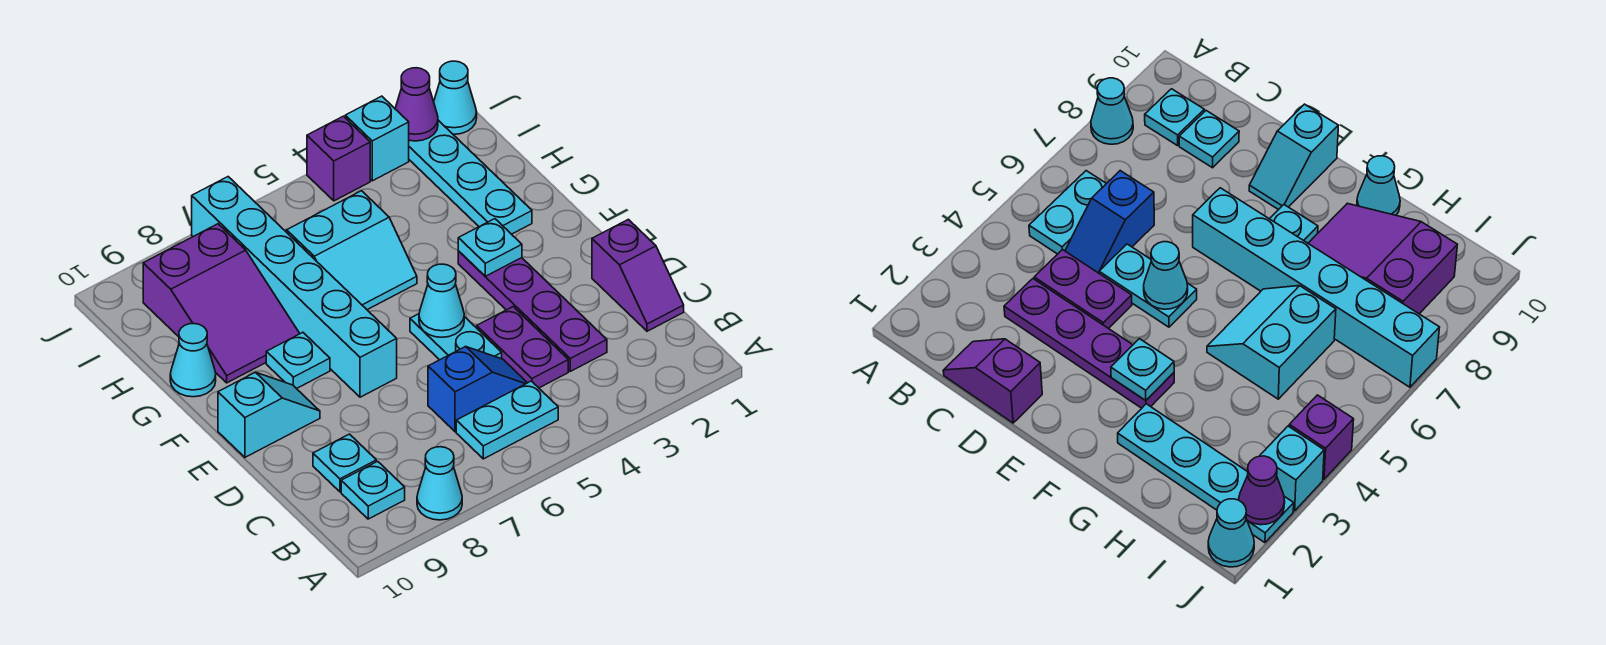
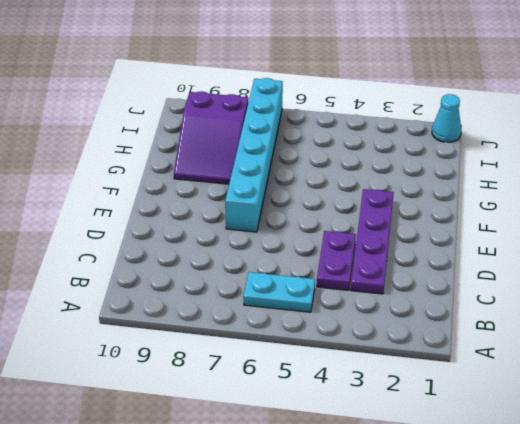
none -> cyan 1x1 cone [417,447,462,520]
none -> cyan 1x1 plate [341,461,405,519]
none -> purple 1x2 slope [592,219,684,331]

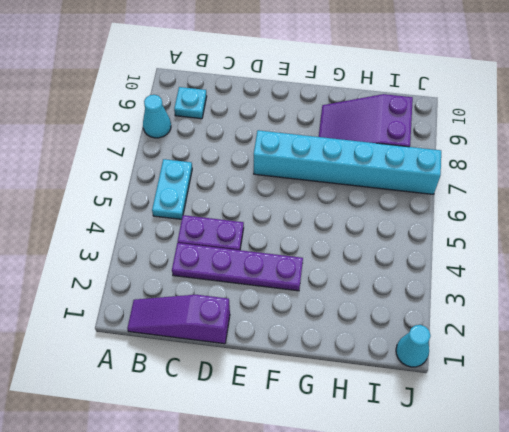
purple 1x3 slope [127,295,230,344] -> purple 1x2 slope [592,219,684,331]
none -> blue 1x2 slope [428,346,527,432]
none -> cyan 1x1 plate [313,434,376,492]
none -> cyan 1x2 plate [410,314,502,360]

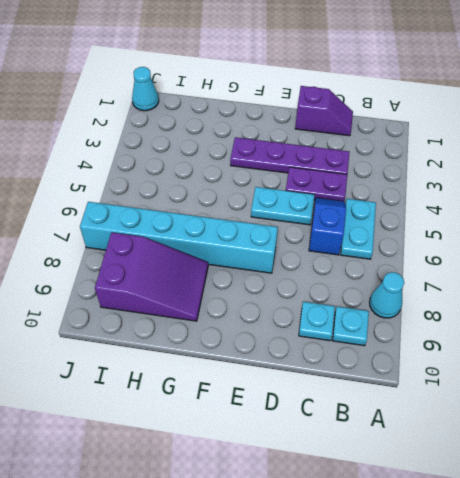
none -> cyan 1x2 slope [218,372,320,457]
none -> cyan 1x1 plate [266,332,330,389]
none -> cyan 1x4 plate [409,120,532,234]

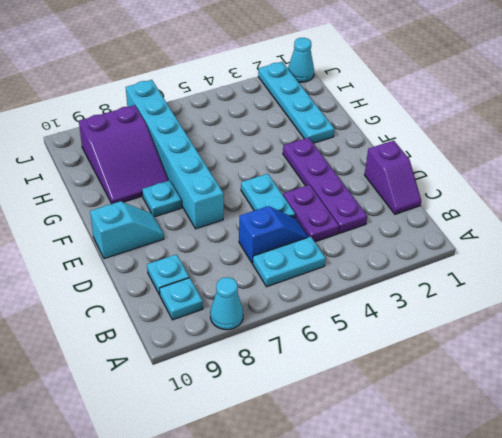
none -> cyan 2x2 slope [287,191,417,310]
none -> cyan 1x1 cone [170,324,216,397]
none -> cyan 1x1 brick [345,96,409,181]

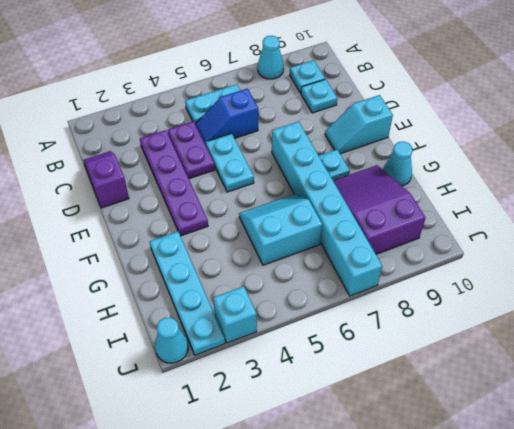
none -> purple 1x1 brick [307,116,370,201]
none -> cyan 1x1 cone [419,264,464,337]
none -> cyan 1x1 plate [458,219,522,276]

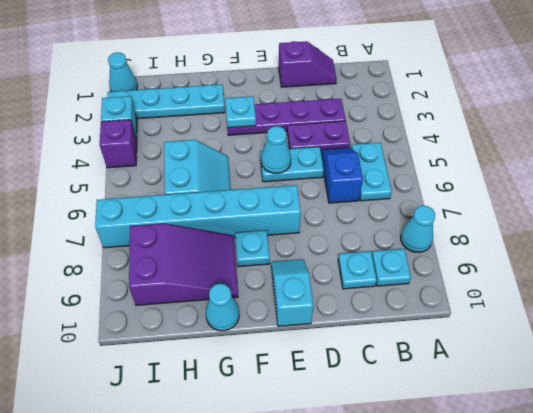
none -> purple 1x1 cone [395,68,438,141]

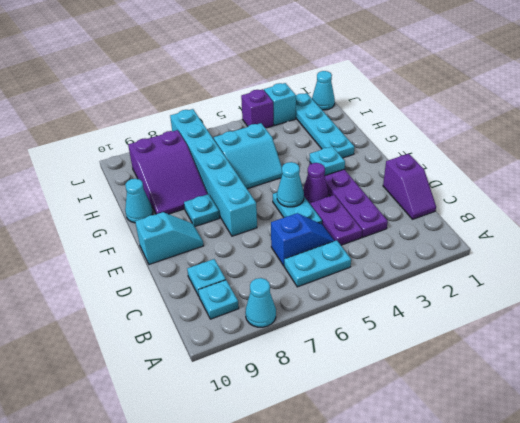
purple 1x1 cone [303,163,329,204] -> purple 1x1 cone moved to [395,68,438,141]

